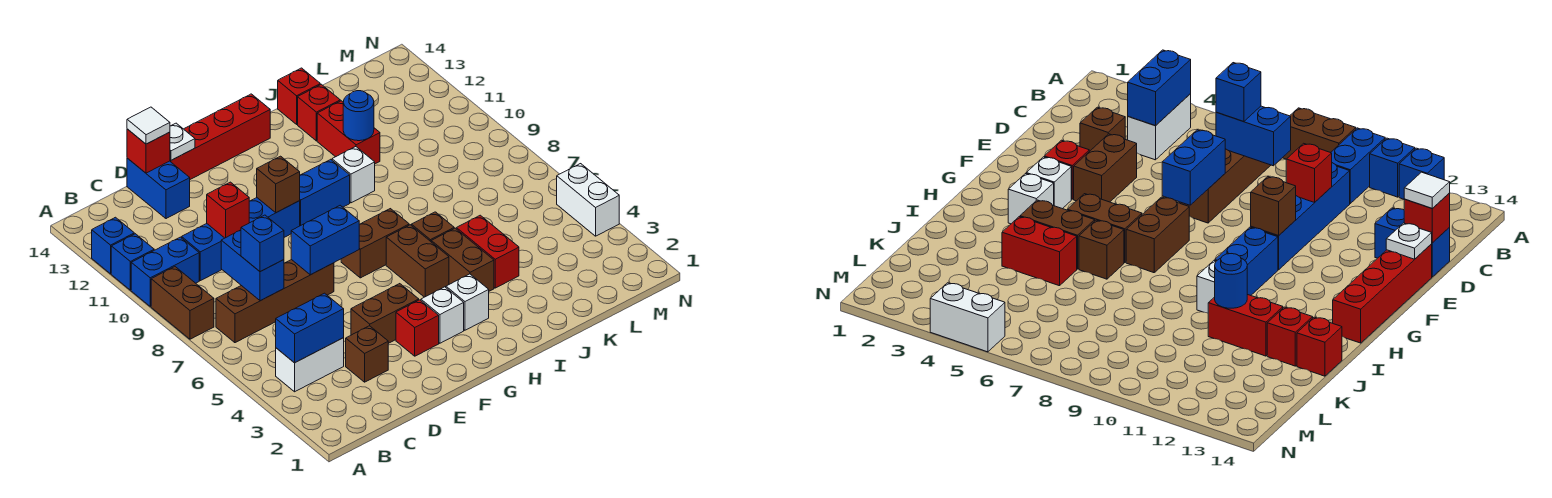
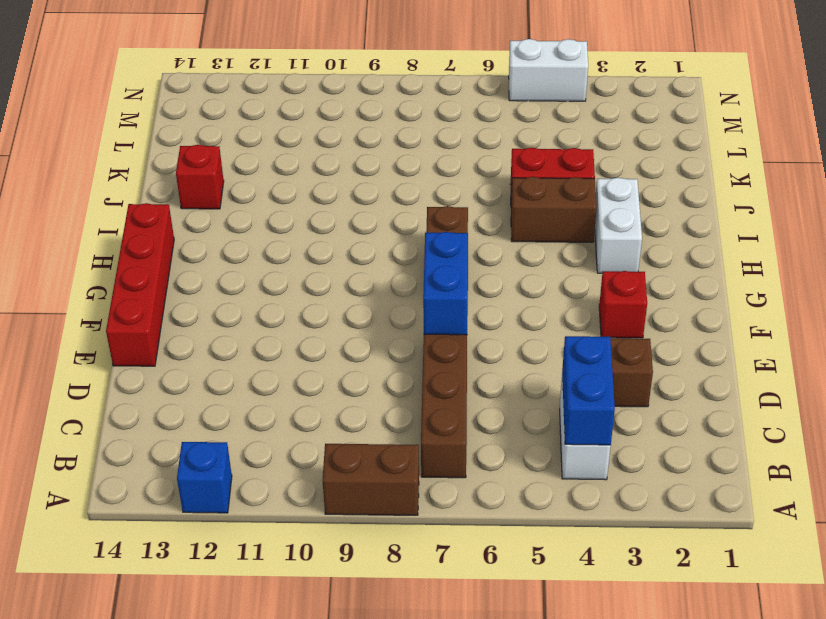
white 1x2 brick [595,178,642,273] -> white 1x1 brick [446,274,489,330]
none -> blue 1x2 brick [131,237,199,306]
none -> blue 1x1 brick [111,234,154,290]
none -> blue 1x4 brick [182,198,300,281]
none -> blue 1x2 brick [127,158,190,219]

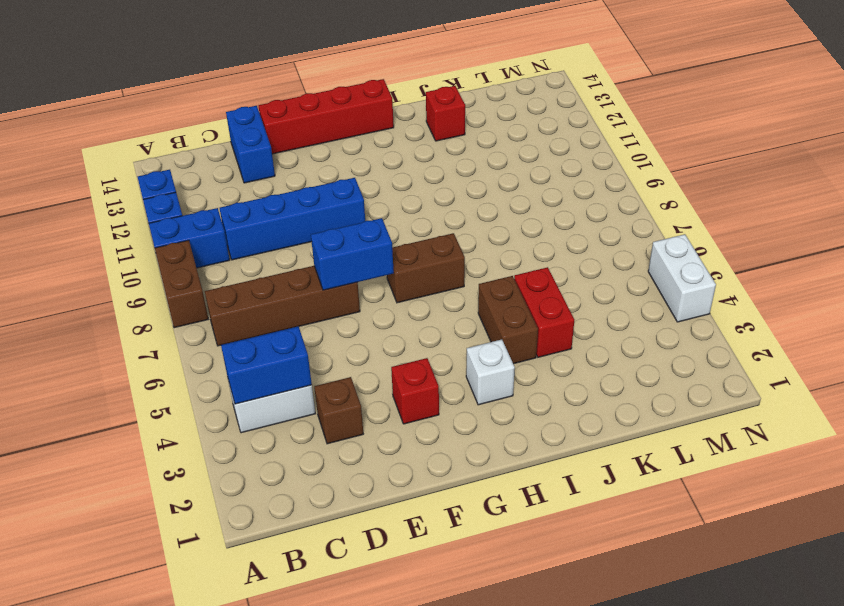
none -> brown 1x2 brick [351,284,419,343]
none -> white 1x1 brick [421,287,464,343]
none -> blue 1x2 brick [300,159,350,226]
none -> brown 1x2 brick [386,225,449,297]

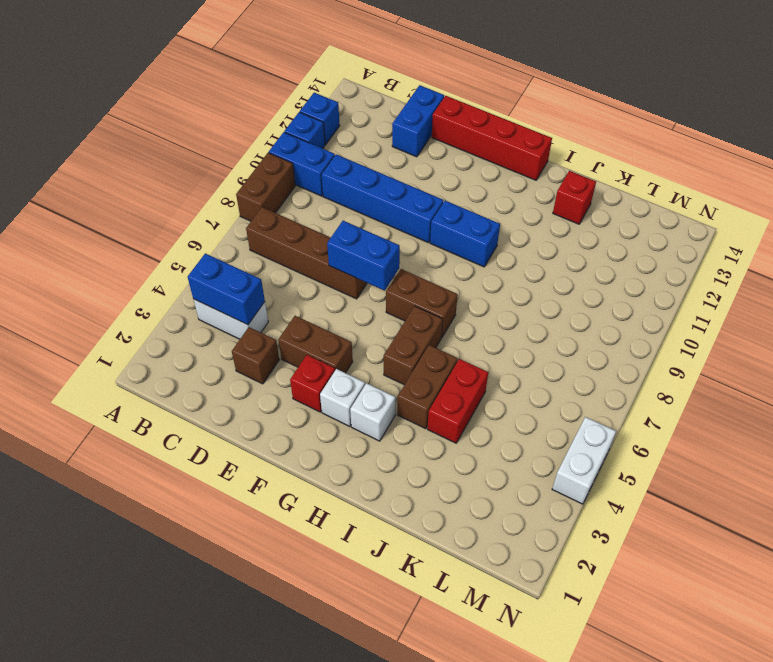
none -> brown 1x1 brick [411,212,454,241]
none -> white 1x1 brick [332,147,375,203]
none -> red 1x2 brick [317,101,380,164]
none -> red 1x1 brick [278,68,320,124]

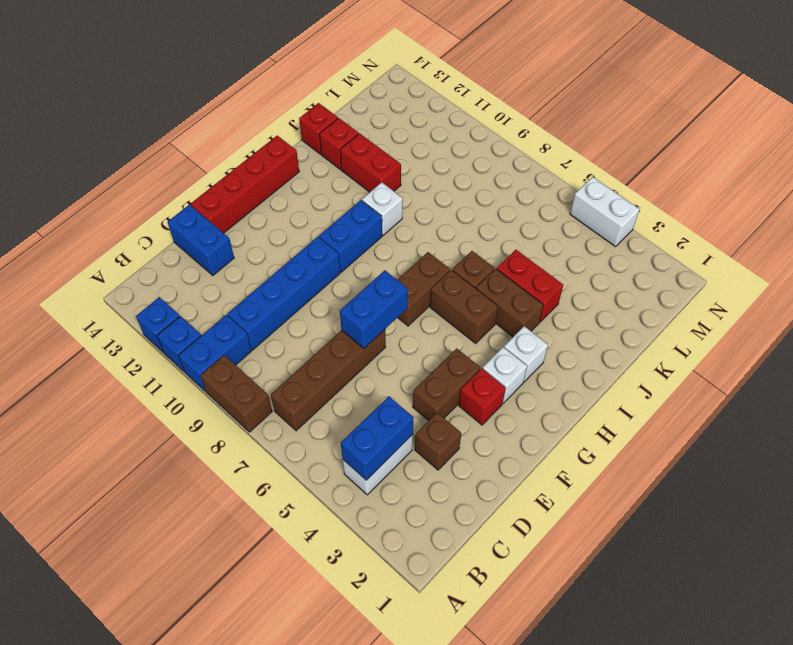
none -> blue 1x2 brick [221,230,284,301]
none -> red 1x1 brick [207,182,249,238]
none -> red 1x1 brick [127,129,170,173]
none -> white 1x1 plate [170,123,195,160]

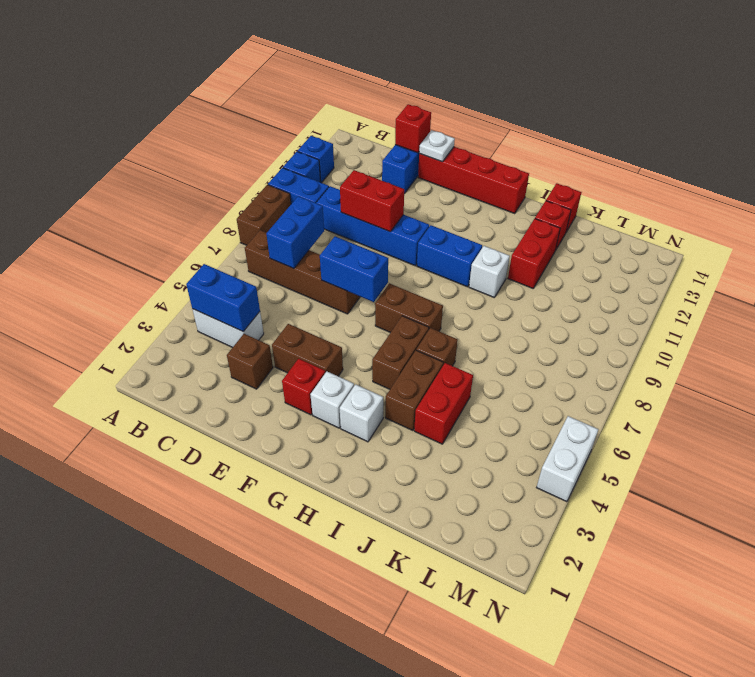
red 1x2 brick [340,170,404,232] -> red 1x1 brick [207,182,249,238]
none -> brown 1x1 brick [257,156,300,213]
none -> blue 1x1 round brick [343,91,374,141]
none -> blue 1x1 brick [241,215,284,272]
none -> white 1x1 tile [127,107,170,144]

